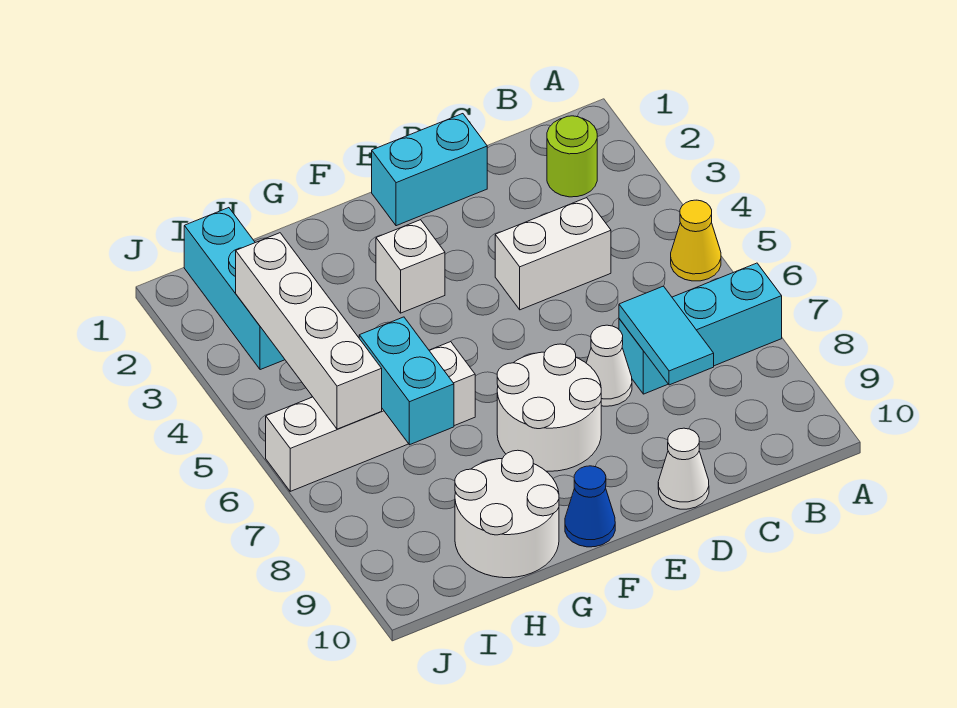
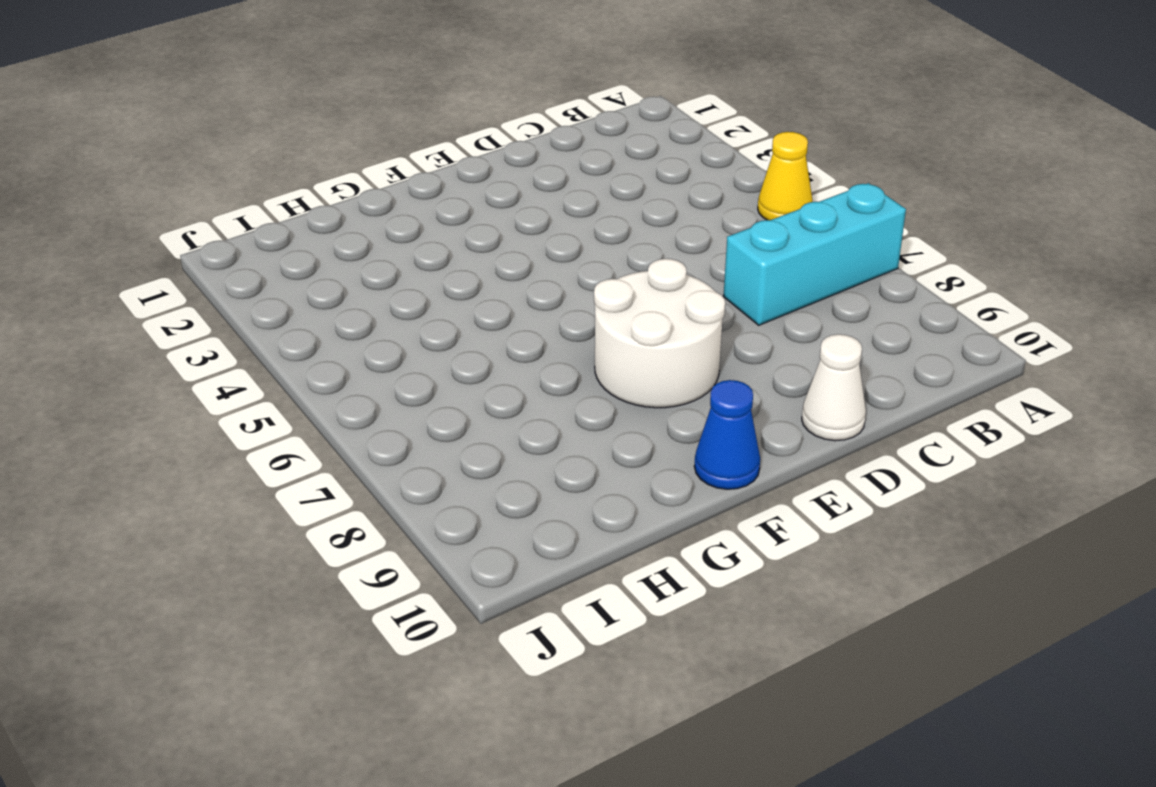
none -> lime 1x1 round brick [547,116,597,197]
none -> white 1x2 brick [495,198,611,310]
none -> cyan 1x2 brick [372,114,487,226]

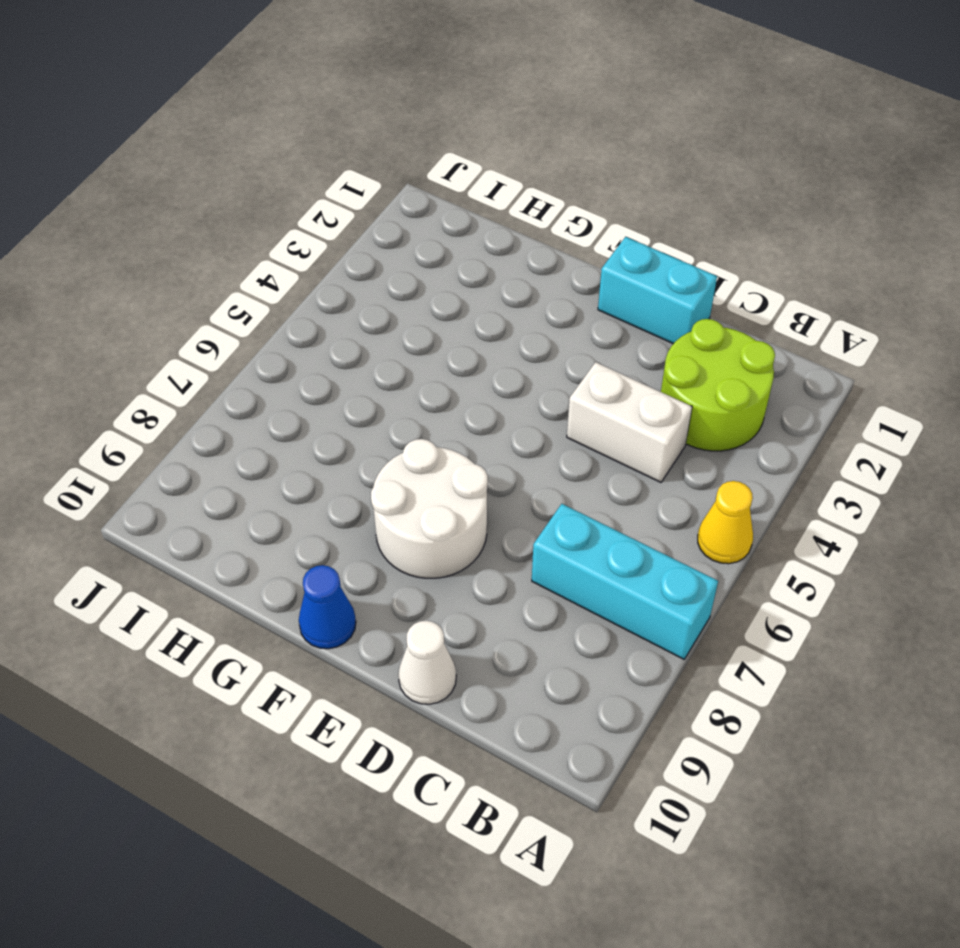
lime 2x2 round brick [661,319,775,451] -> lime 1x1 round brick [547,116,597,197]
none -> white 1x1 cone [586,325,632,406]
none -> white 1x1 brick [376,220,445,313]
none -> white 1x4 brick [266,342,475,491]

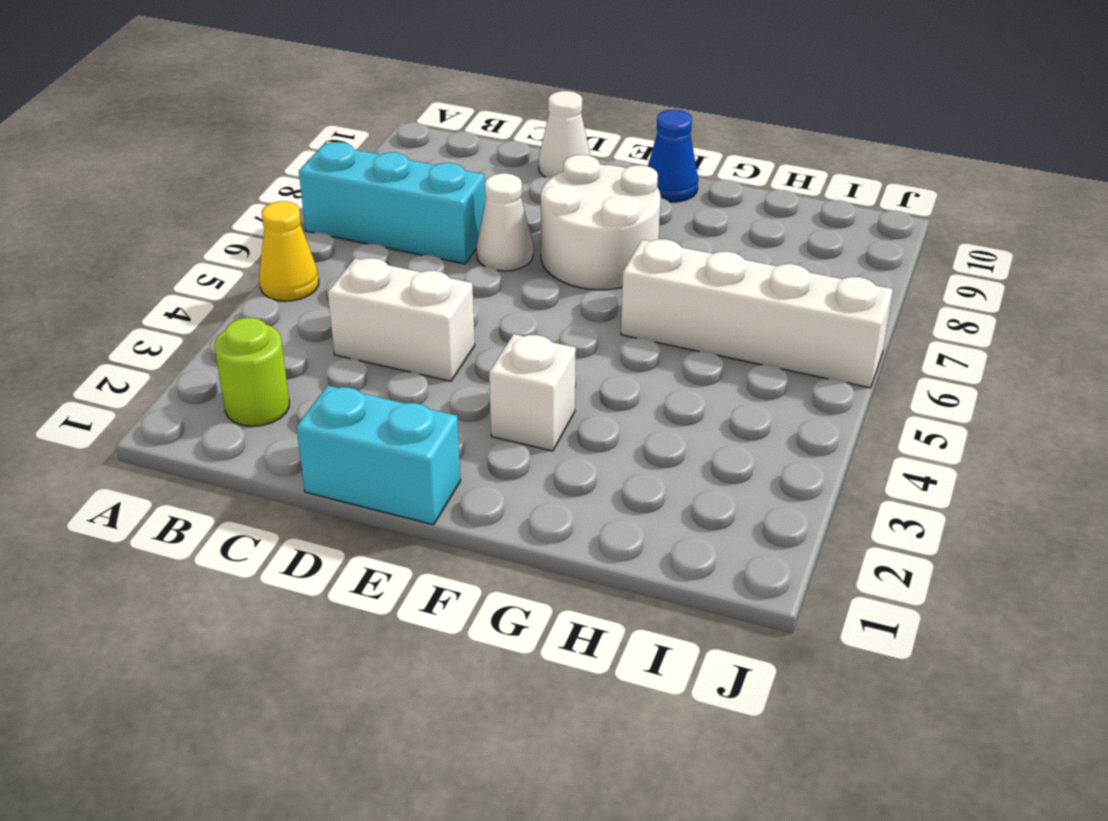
none -> white 2x2 round brick [455,450,559,578]
none -> cyan 1x3 brick [184,208,285,370]
none -> cyan 1x2 tile [619,286,714,385]

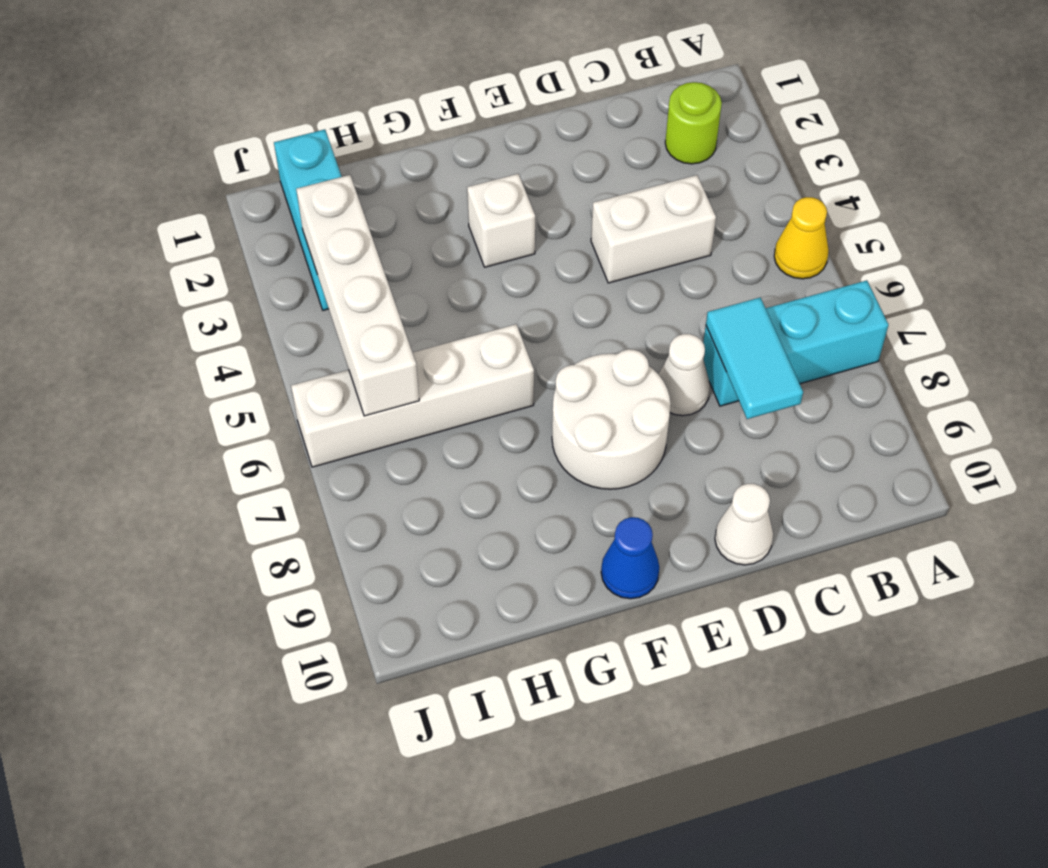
none -> cyan 1x2 brick [372,114,487,226]
none -> white 2x2 round brick [455,450,559,578]
none -> cyan 1x2 brick [359,317,454,445]

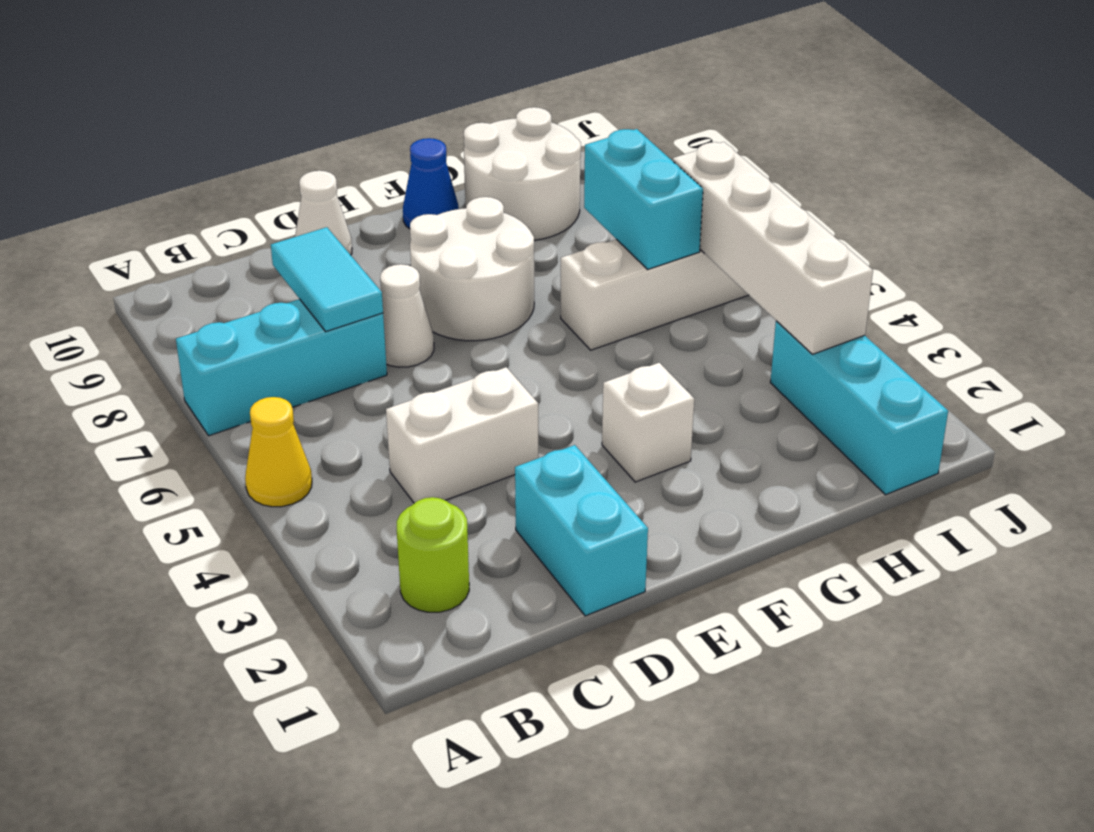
cyan 1x2 brick [515,445,648,616] -> cyan 1x2 brick turned to [372,114,487,226]

